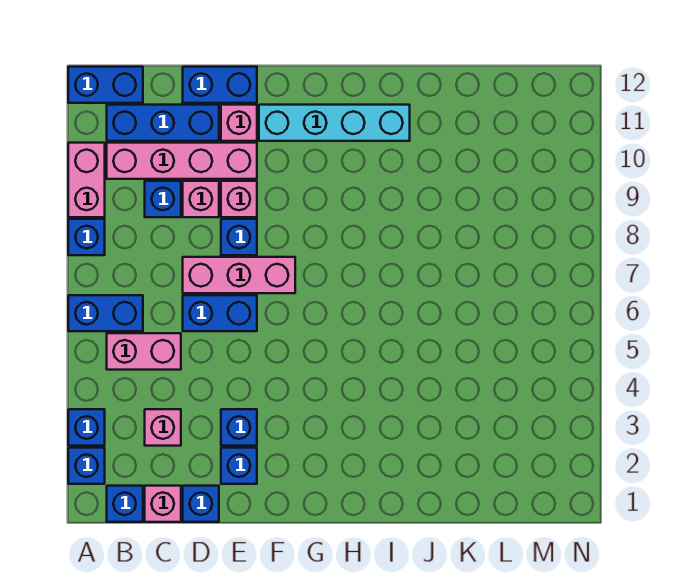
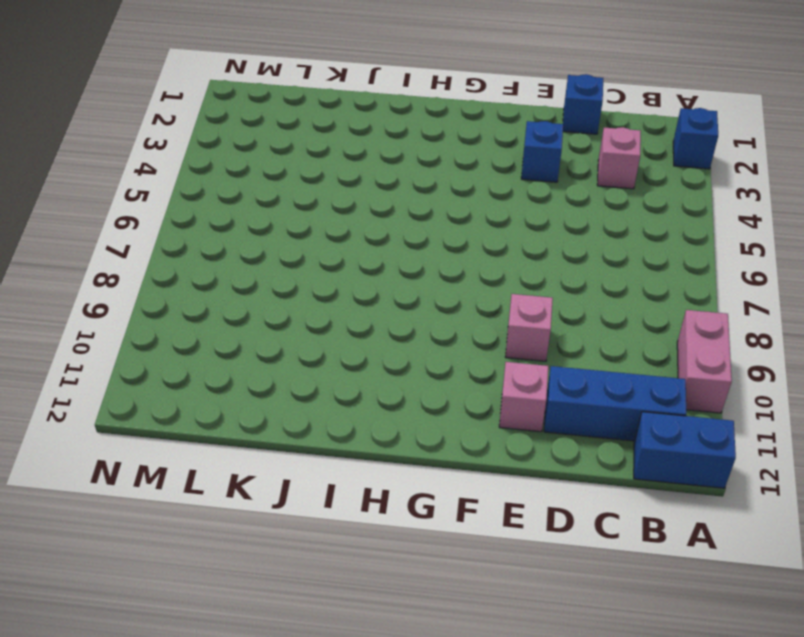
none -> blue 1x1 brick [68,409,105,446]
none -> blue 1x2 brick [68,295,143,331]
none -> blue 1x1 brick [68,219,105,255]

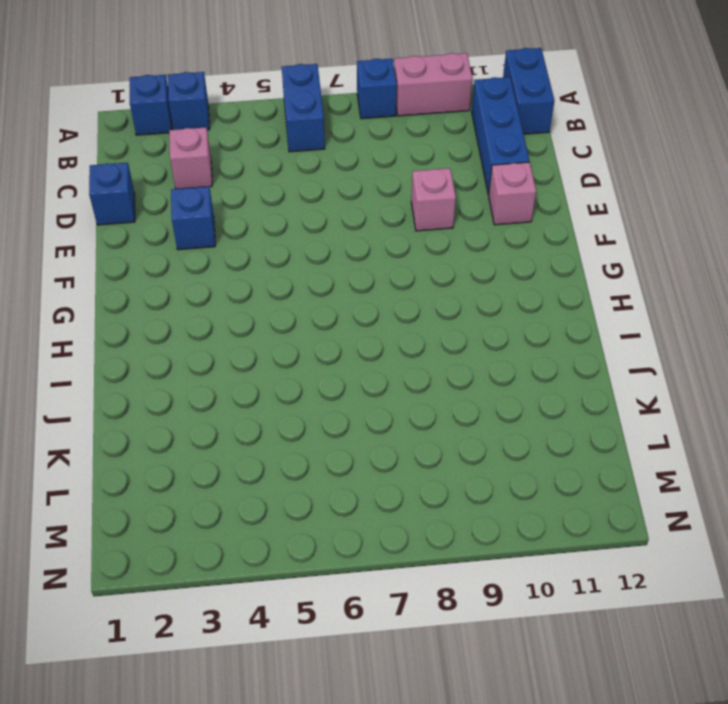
none -> blue 1x1 brick [107,486,143,522]
none -> pink 1x2 brick [107,333,181,370]
none -> pink 1x4 brick [107,143,257,179]

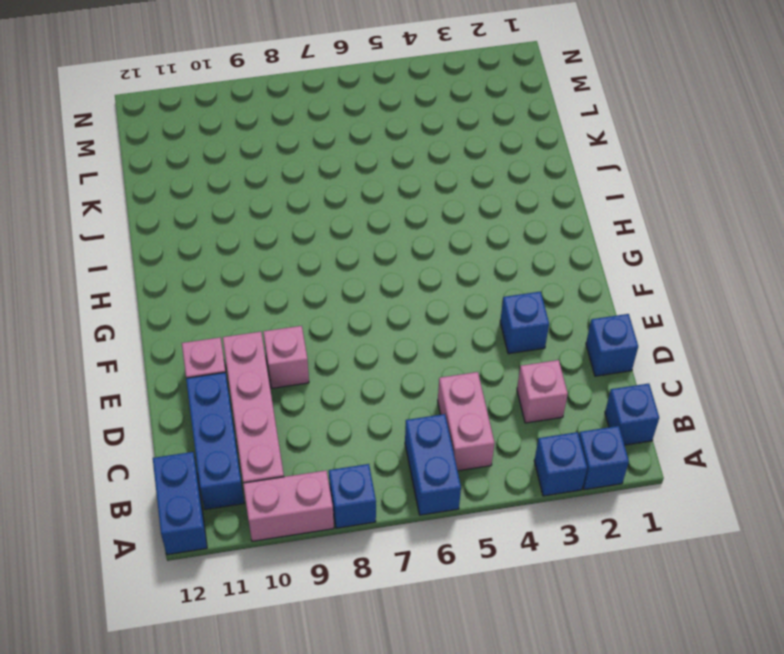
none -> pink 1x1 brick [145,486,181,522]
none -> blue 1x1 brick [145,181,181,217]
none -> blue 1x2 brick [183,295,257,331]

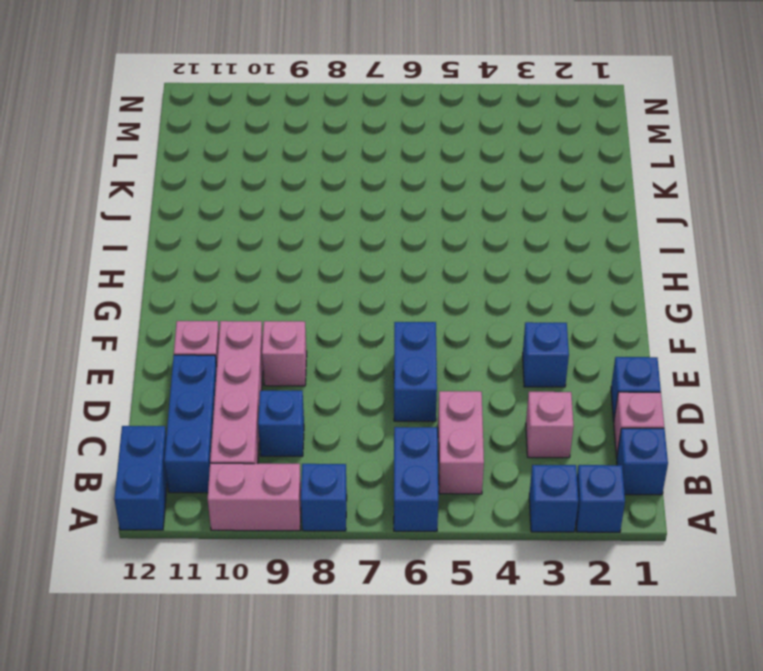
none -> pink 1x3 brick [183,257,295,293]
none -> pink 1x1 brick [183,181,219,217]
none -> blue 1x2 brick [183,67,257,103]

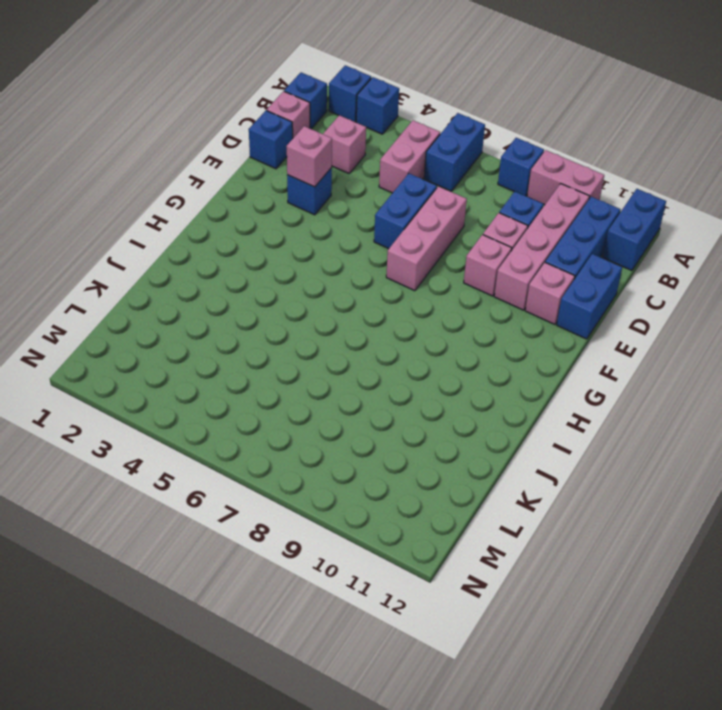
pink 1x1 brick [287,126,332,187] -> none
none -> blue 1x1 brick [221,448,257,484]
none -> blue 1x1 brick [221,219,257,255]
none -> cyan 1x4 brick [259,105,410,141]

